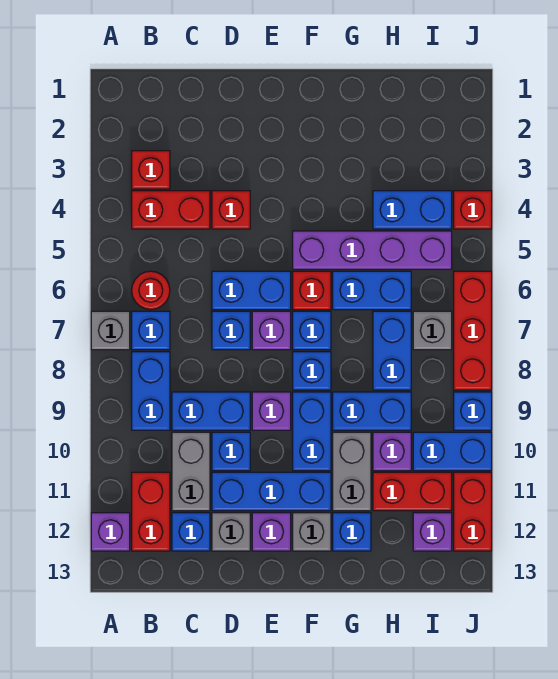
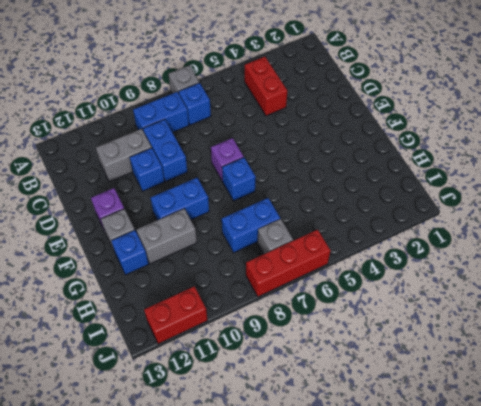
none -> purple 1x1 brick [91,513,130,551]
none -> red 1x1 brick [132,151,170,189]
none -> red 1x1 round brick [132,271,170,310]
none -> red 1x2 brick [132,472,170,551]

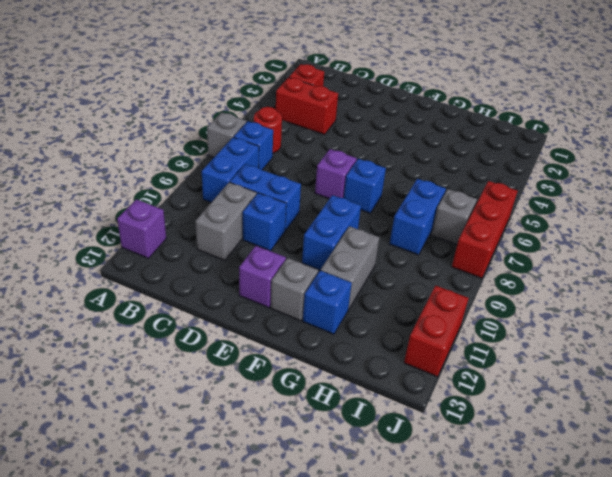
none -> red 1x2 brick [132,472,170,551]
none -> blue 1x1 brick [172,513,210,551]
none -> red 1x1 brick [212,191,250,229]
none -> blue 1x2 brick [212,271,291,310]

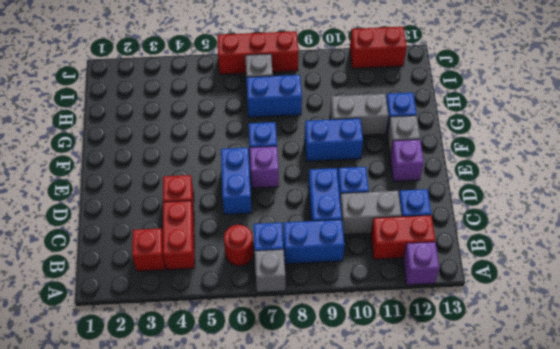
none -> blue 1x1 brick [212,311,250,350]
none -> blue 1x3 brick [212,472,331,511]
none -> grey 1x1 brick [212,513,250,551]
none -> purple 1x1 brick [252,392,291,430]

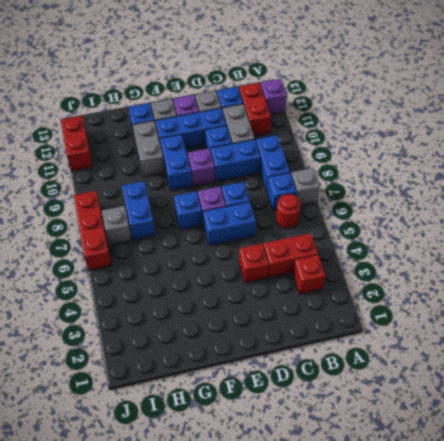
none -> purple 1x4 brick [293,231,452,269]
none -> red 1x1 brick [293,271,331,310]
none -> blue 1x1 brick [293,352,331,390]
none -> blue 1x2 brick [333,271,411,310]

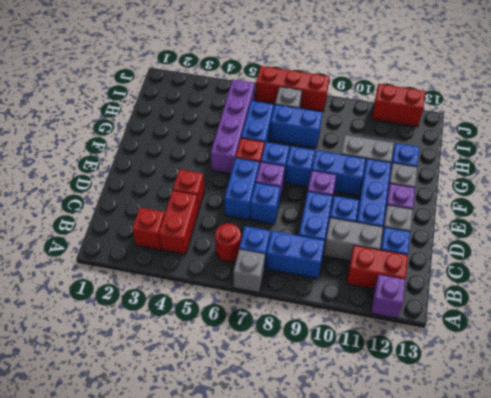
none -> blue 1x2 brick [333,392,411,430]
none -> blue 1x2 brick [373,191,452,229]
none -> purple 1x1 brick [373,432,411,471]
none -> red 1x2 brick [373,472,452,511]

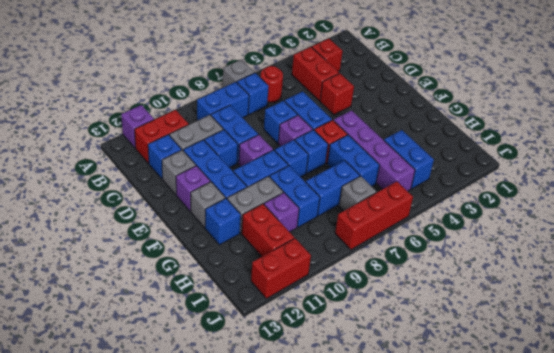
none -> blue 1x2 brick [413,432,492,471]
none -> purple 1x1 brick [413,513,452,551]
none -> red 1x1 brick [454,191,492,229]
none -> blue 1x1 brick [454,392,492,430]

